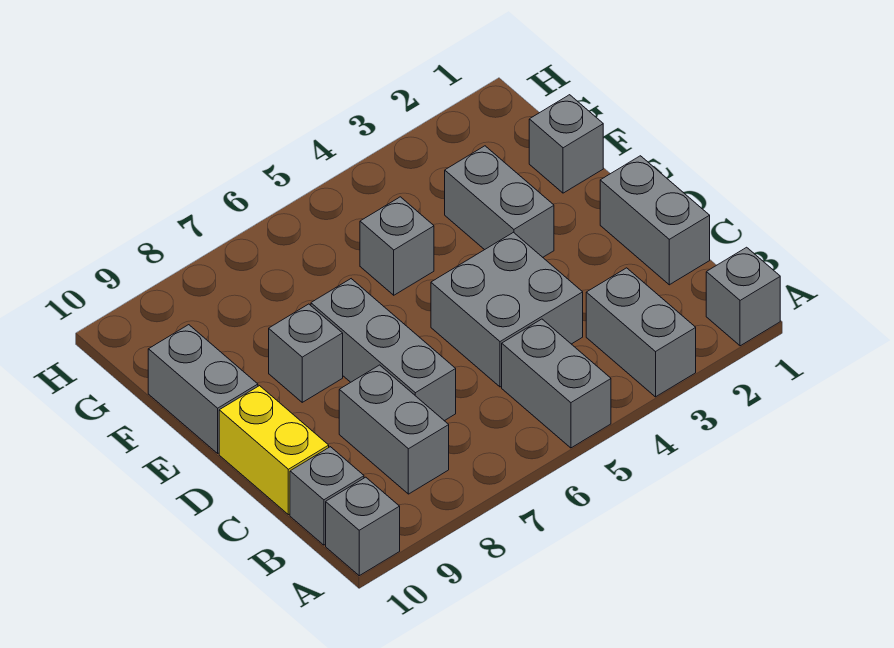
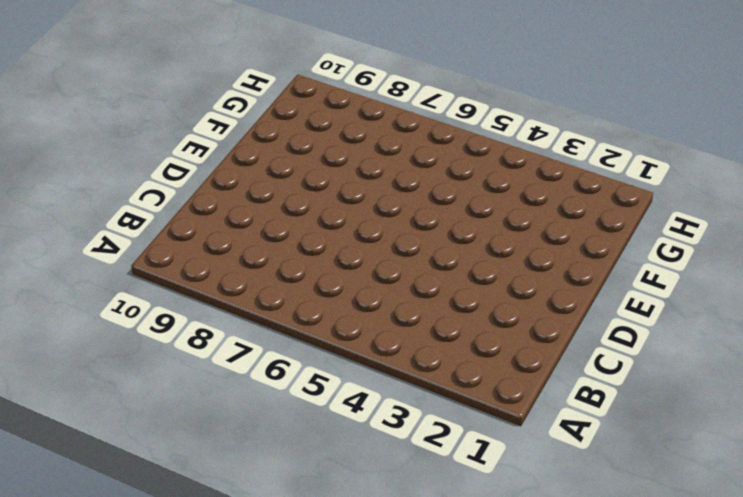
none -> grey 1x1 brick [706,247,780,346]
none -> grey 1x2 brick [586,268,696,397]
none -> grey 1x2 brick [502,319,611,448]

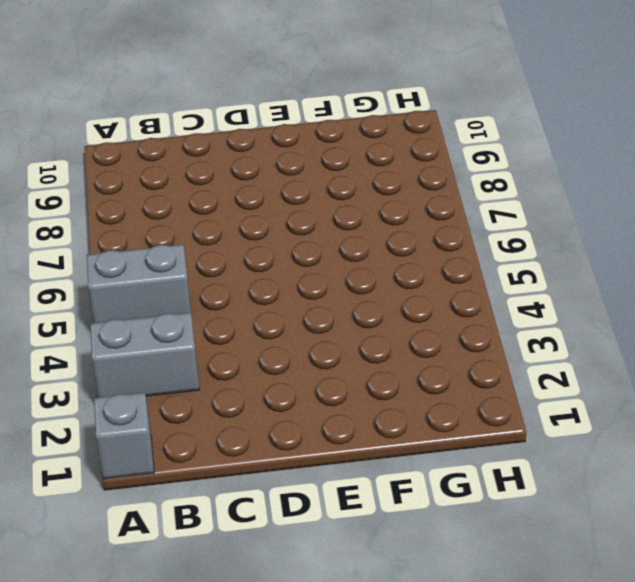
none -> grey 1x1 brick [326,477,400,576]
none -> grey 1x2 brick [339,365,449,494]
none -> grey 1x1 brick [290,447,364,545]

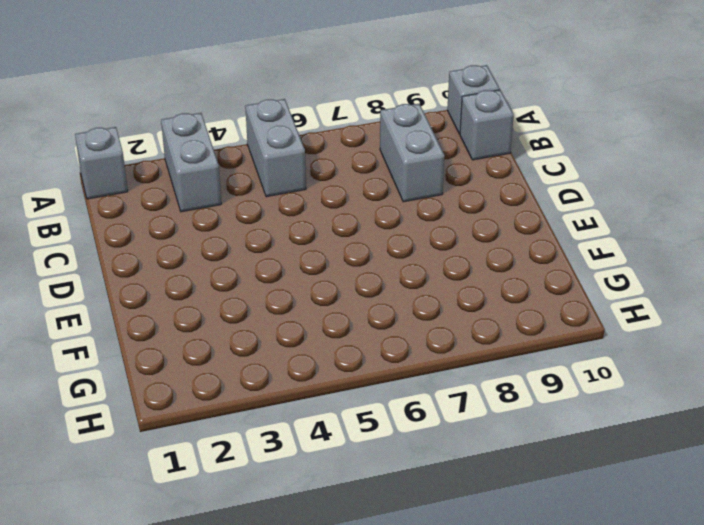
none -> grey 1x2 brick [600,156,710,285]
none -> grey 2x2 brick [431,232,583,387]
none -> grey 1x3 brick [311,279,456,421]

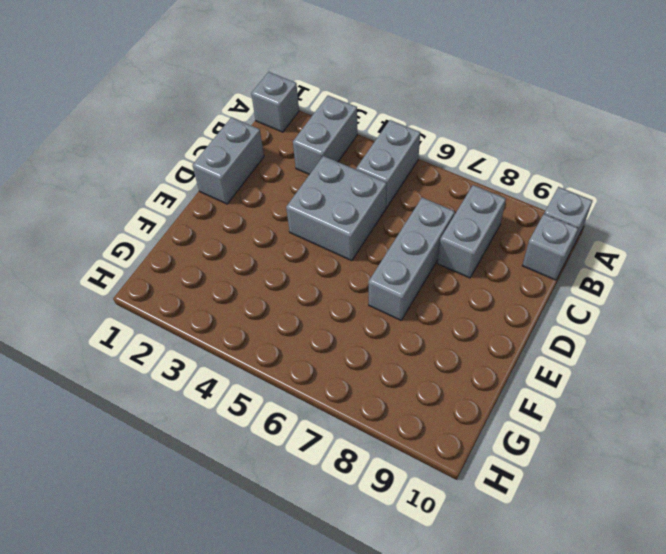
none -> yellow 1x2 brick [219,386,329,515]
none -> grey 1x2 brick [445,146,554,257]
none -> grey 1x1 brick [269,304,343,402]

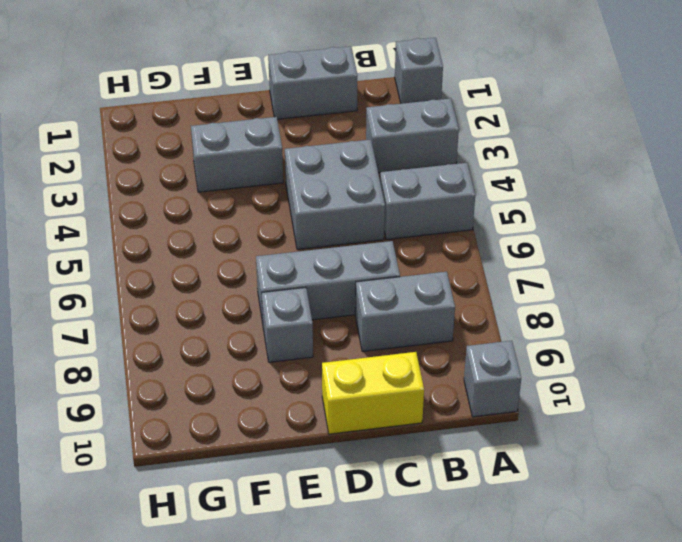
none -> grey 1x1 brick [290,447,364,545]
none -> grey 1x2 brick [148,325,258,453]
none -> grey 1x1 brick [529,95,603,193]

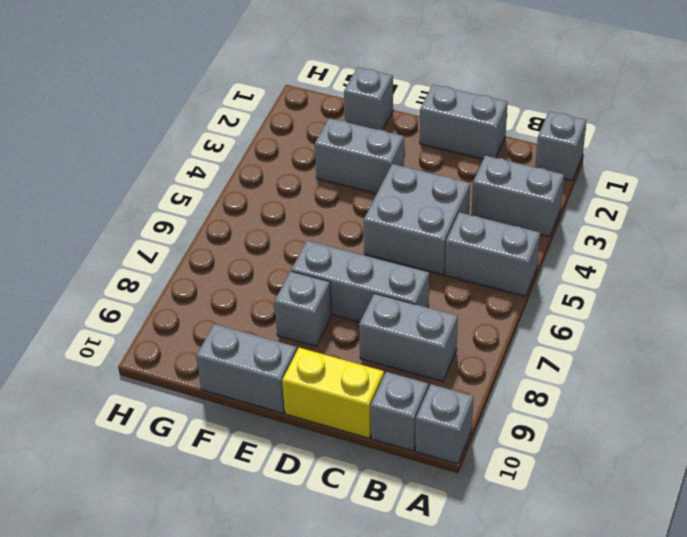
none -> grey 1x1 brick [360,197,434,295]

